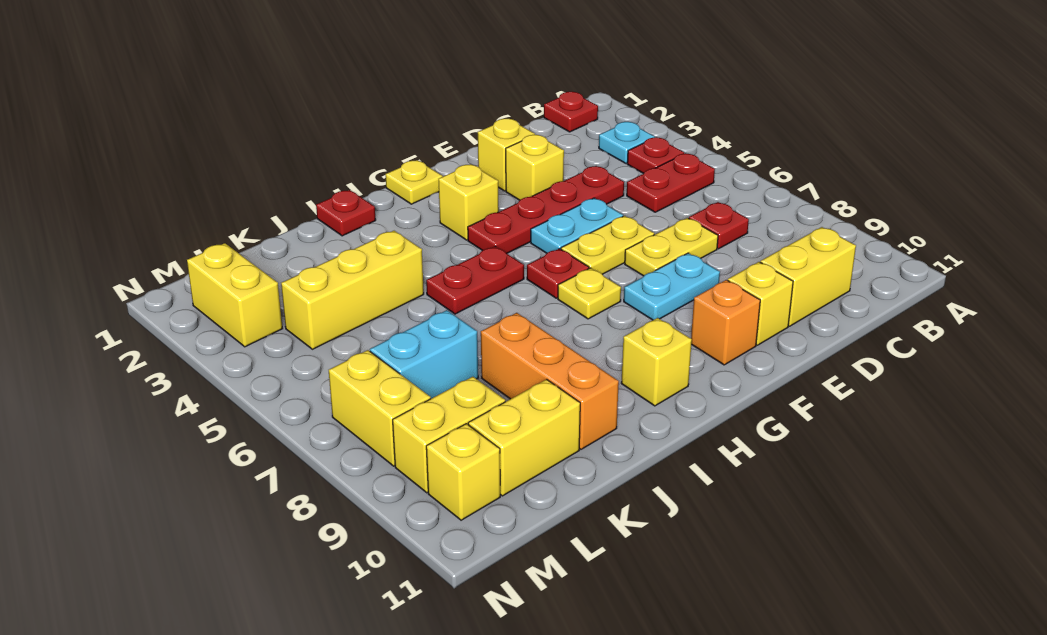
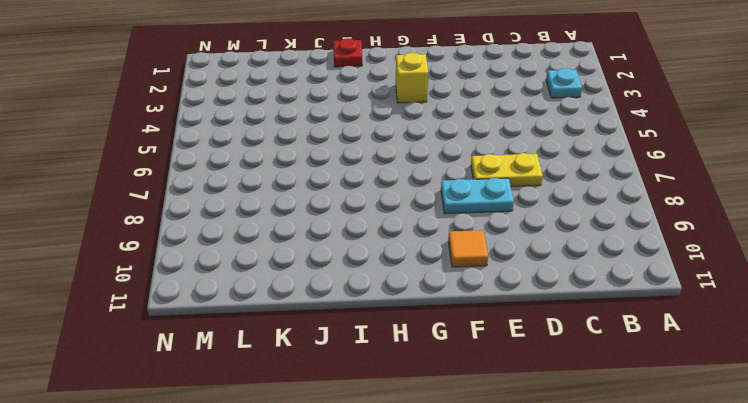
orange 1x1 tile [448,230,488,267] -> orange 1x1 brick [691,280,760,365]
none -> red 1x1 plate [544,92,598,132]
none -> red 1x1 plate [627,137,684,174]
none -> red 1x2 plate [627,153,715,212]
none -> red 1x1 plate [689,202,749,249]

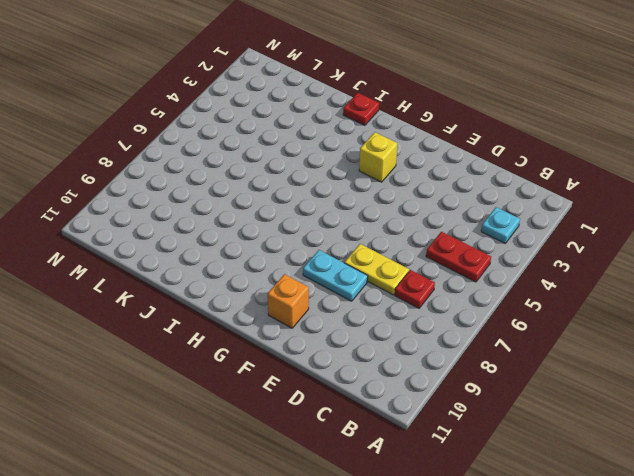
none -> red 1x1 plate [544,92,598,132]
none -> red 1x1 plate [627,137,684,174]
none -> yellow 1x2 brick [760,227,856,326]
none -> red 1x4 plate [468,166,624,254]

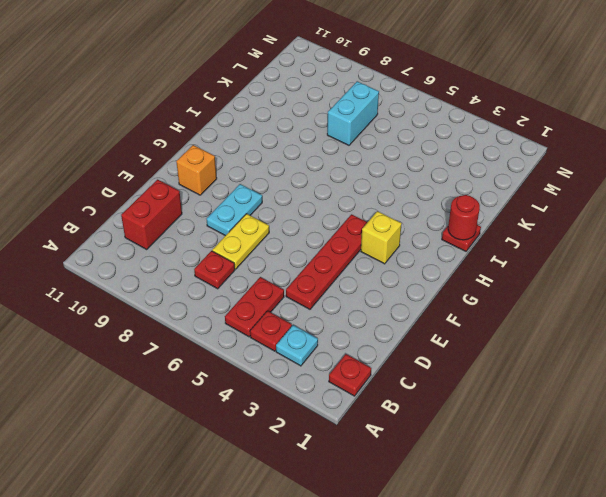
red 1x2 brick [121,180,182,249] -> yellow 1x2 brick [760,227,856,326]
red 1x1 round brick [448,195,480,240] -> none
none -> yellow 1x1 brick [478,119,535,191]
none -> yellow 1x1 brick [506,135,564,200]
none -> cyan 1x2 plate [531,198,623,253]
none -> yellow 1x2 plate [561,216,654,274]

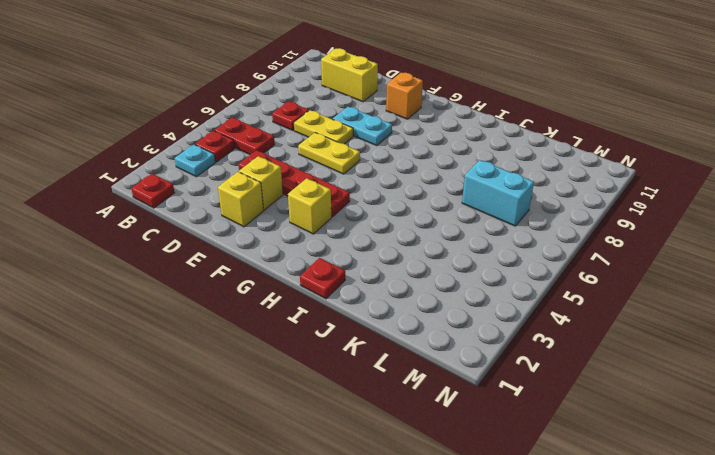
none -> cyan 1x2 plate [531,198,623,253]
none -> yellow 1x1 brick [728,262,793,345]
none -> yellow 1x1 plate [385,160,443,204]
none -> red 1x1 plate [527,249,589,298]

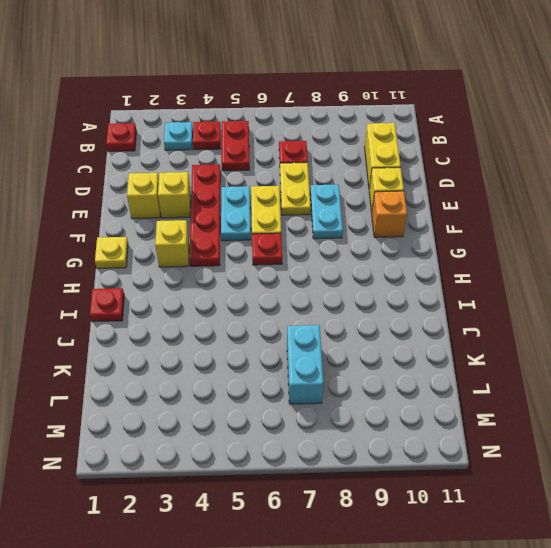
none -> yellow 1x1 plate [558,268,621,319]
none -> red 1x2 plate [426,246,524,314]
none -> yellow 1x1 brick [621,318,692,406]
none -> yellow 1x3 brick [281,231,424,349]

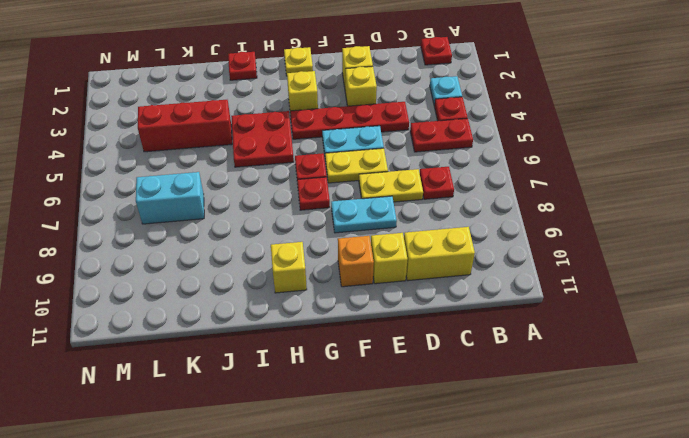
red 1x1 plate [297,177,330,210] -> yellow 1x1 plate [558,268,621,319]
red 2x2 plate [231,111,294,167] -> red 1x2 plate [426,246,524,314]
red 1x3 brick [138,100,232,152] -> yellow 1x3 brick [281,231,424,349]
none -> orange 1x3 brick [481,313,619,449]
none -> yellow 1x2 brick [468,379,580,496]
none -> yellow 1x2 brick [393,377,505,493]
none -> yellow 1x2 brick [187,243,283,347]

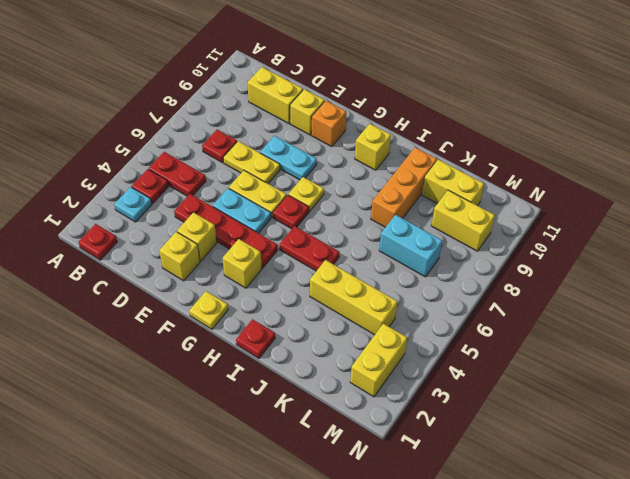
none -> yellow 1x2 brick [329,350,431,466]
none -> yellow 1x1 brick [426,424,500,520]

